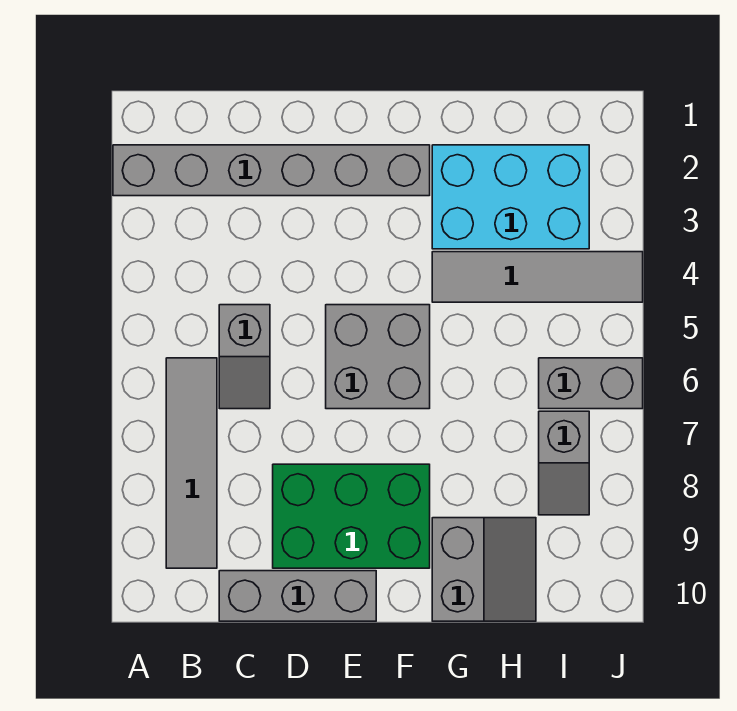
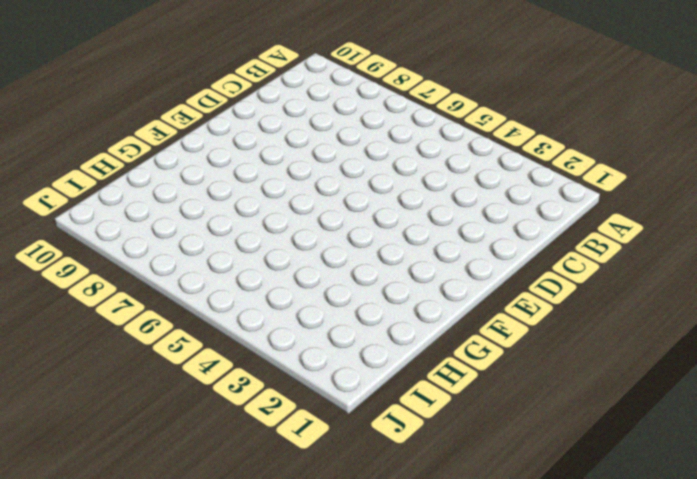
none -> grey 1x6 brick [113,145,430,196]
none -> grey 1x4 tile [166,358,217,568]

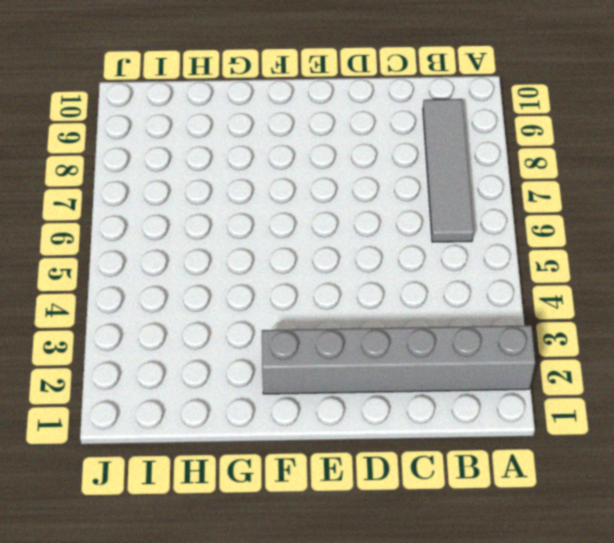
none -> grey 1x2 slope [219,305,270,409]
none -> grey 1x3 brick [219,571,376,621]

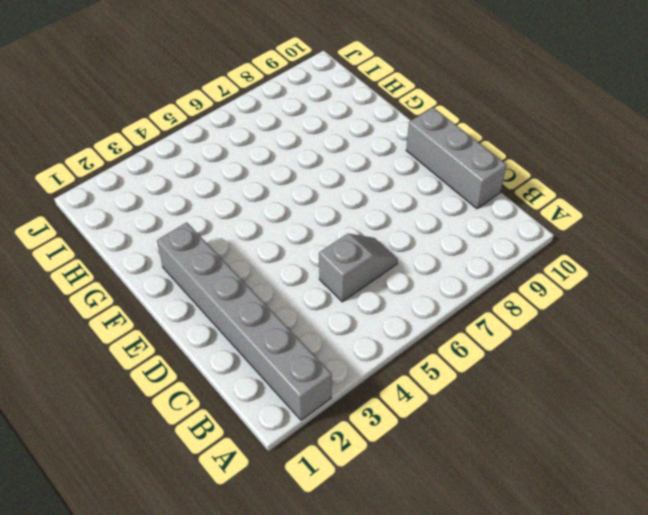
none -> grey 1x4 tile [166,358,217,568]
none -> green 2x3 brick [273,464,430,568]

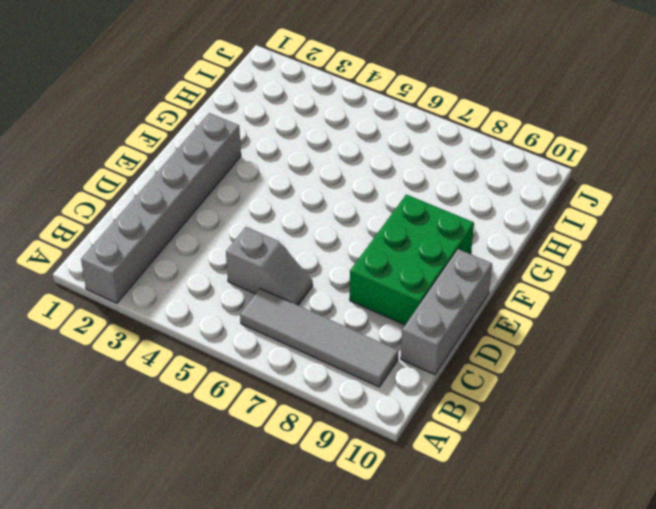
none -> grey 2x2 brick [326,305,430,409]
none -> cyan 2x3 brick [432,145,589,249]

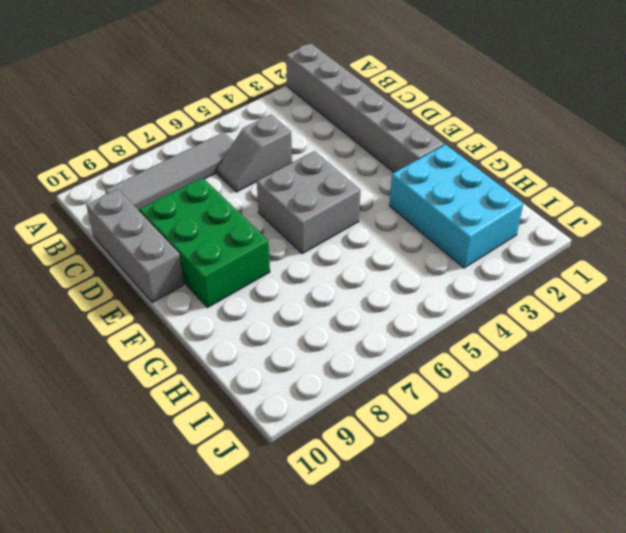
none -> grey 1x4 tile [432,252,643,302]
none -> grey 2x2 slope [432,518,536,621]

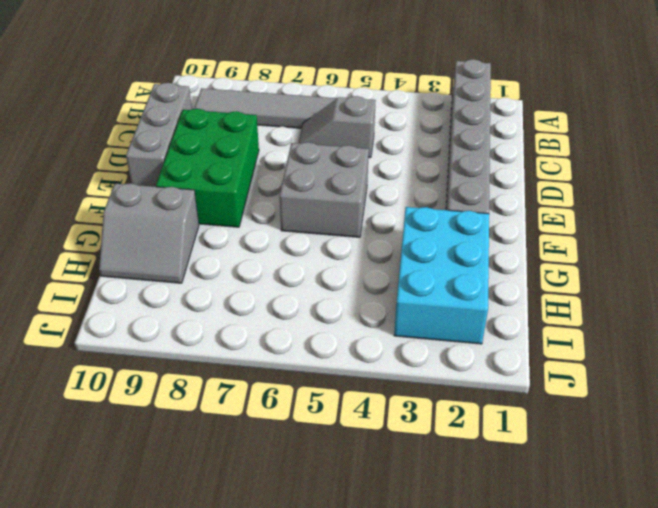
none -> grey 1x4 tile [432,252,643,302]
none -> grey 1x2 brick [539,358,643,409]

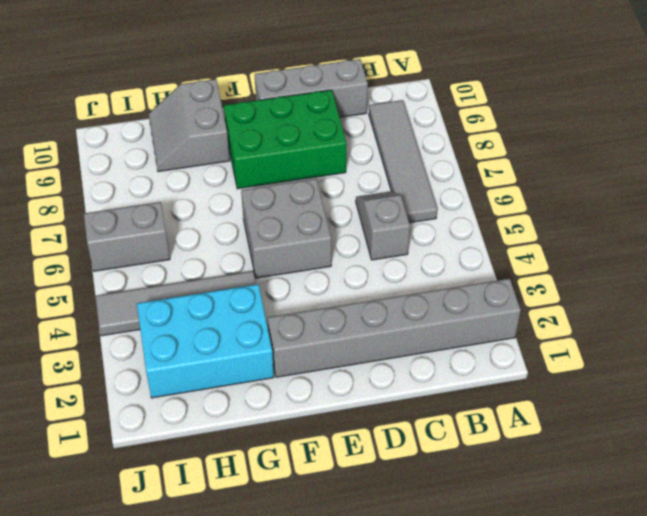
none -> grey 1x2 slope [539,411,589,515]

